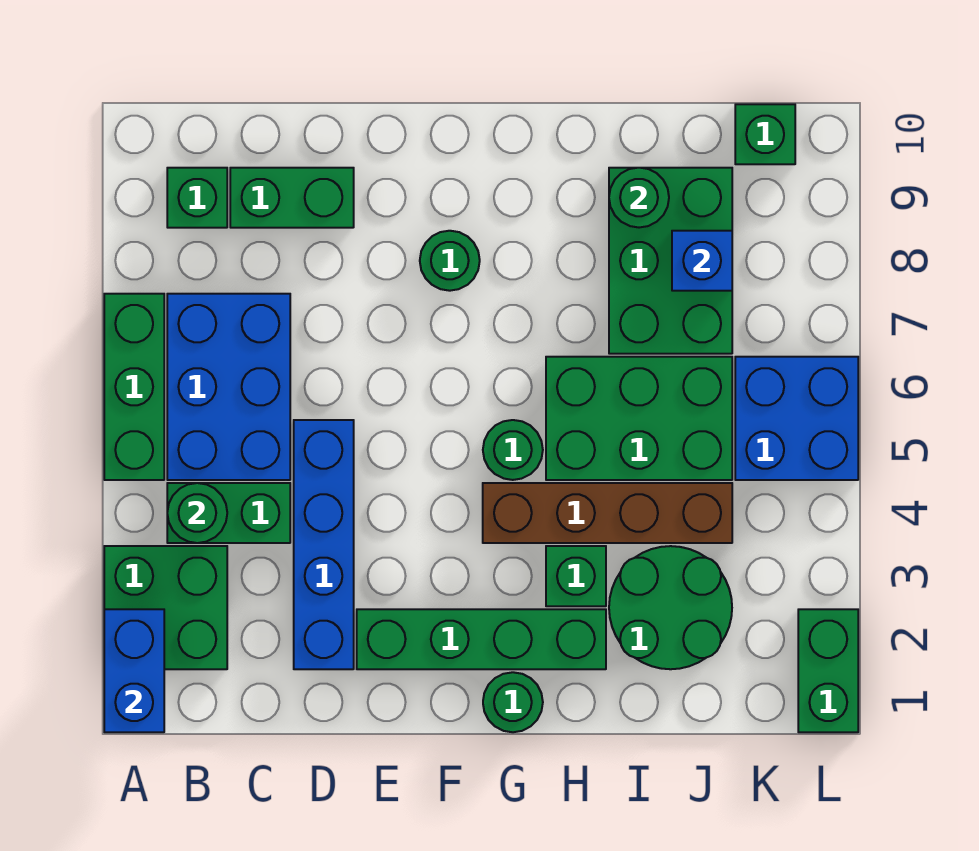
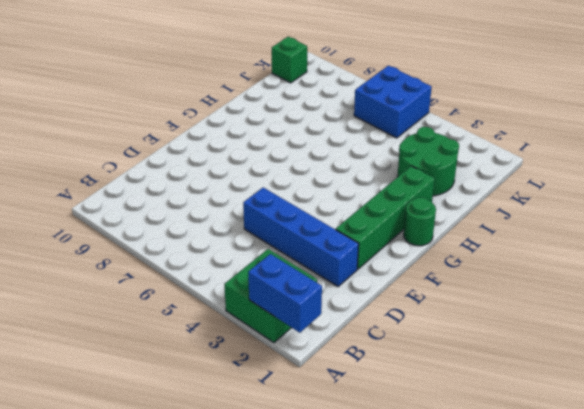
none -> green 1x3 brick [104,294,164,480]
none -> green 1x2 brick [167,483,290,543]
none -> blue 2x3 brick [167,294,290,480]

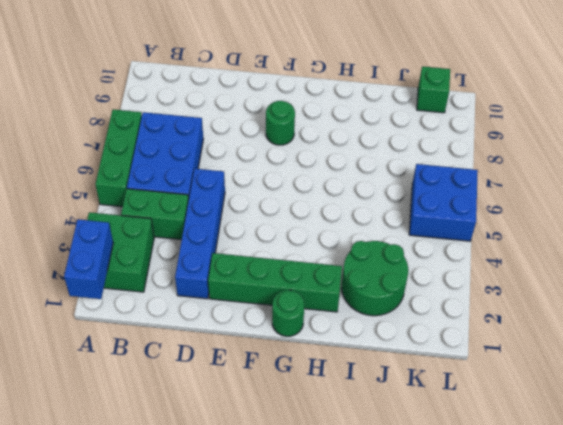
none -> green 1x1 brick [167,168,227,228]
none -> green 1x2 brick [230,168,354,228]
none -> brown 1x4 brick [483,483,732,543]

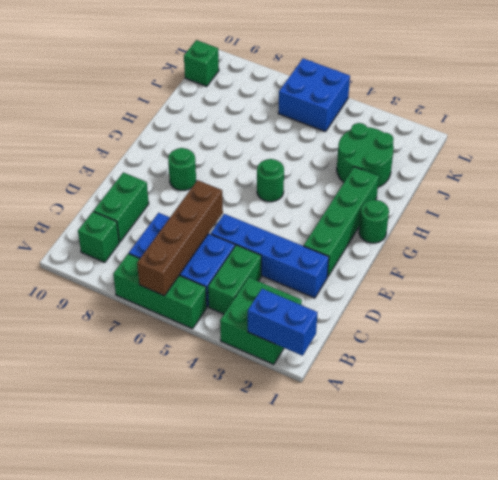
brown 1x4 brick [137,180,223,296] -> brown 1x4 brick moved to [483,483,732,543]
none -> green 1x1 brick [546,546,606,606]
none -> green 2x3 brick [546,357,732,480]
none -> green 2x3 brick [609,168,732,354]

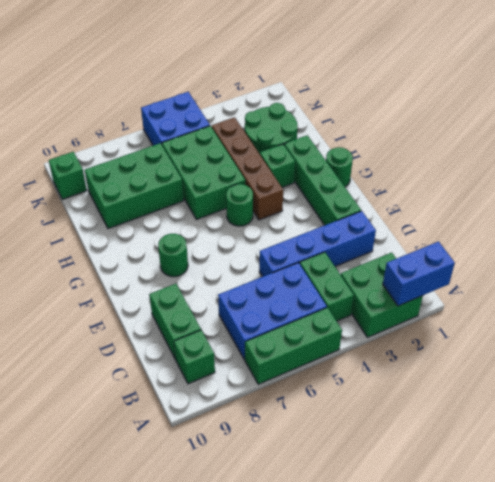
none -> green 1x2 brick [798,609,858,732]
none -> green 1x1 round brick [167,483,227,543]
none -> green 1x1 round brick [609,168,669,228]

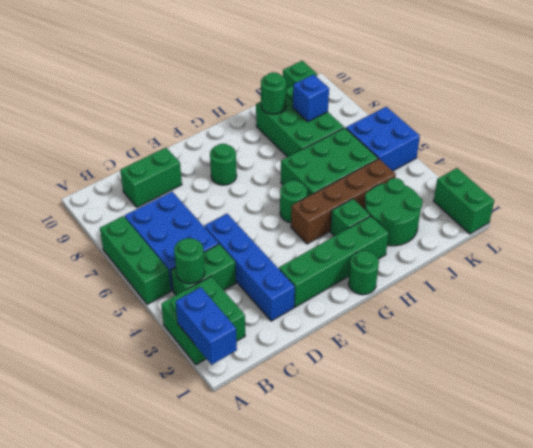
none -> green 1x1 brick [167,168,227,228]

